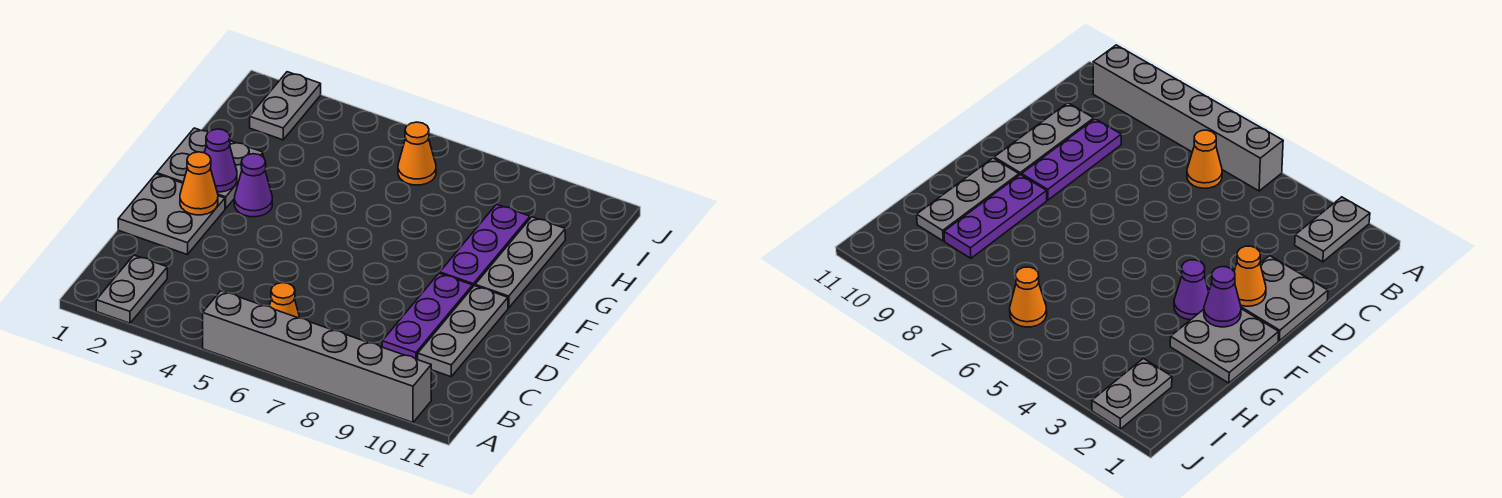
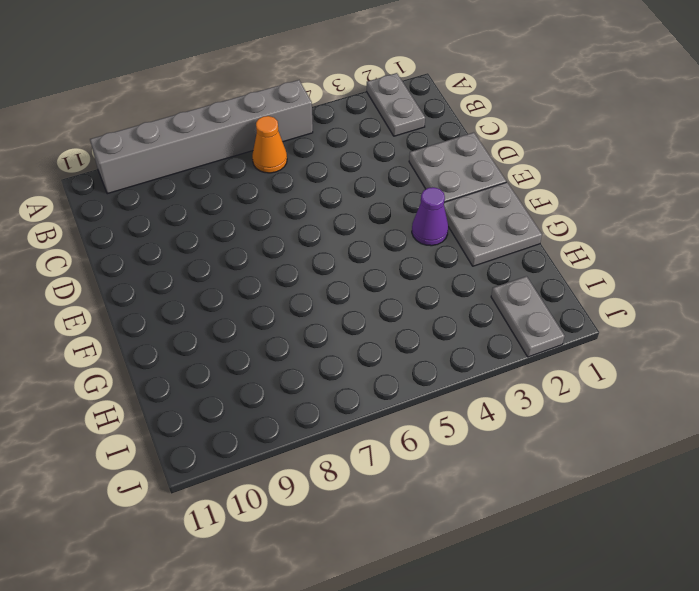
none -> purple 1x3 plate [382,273,473,360]
none -> grey 1x3 plate [418,286,508,377]
none -> purple 1x3 plate [440,204,530,286]

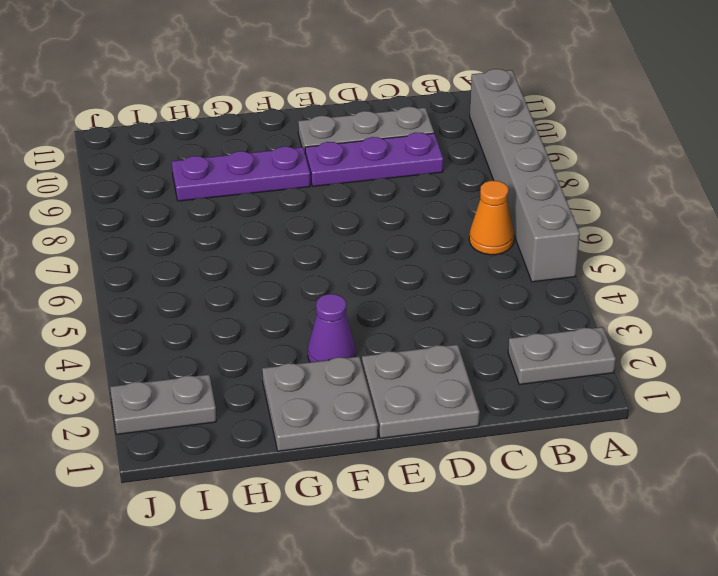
none -> grey 1x3 plate [475,217,565,308]
none -> orange 1x1 cone [398,122,436,185]
none -> orange 1x1 cone [180,152,218,215]

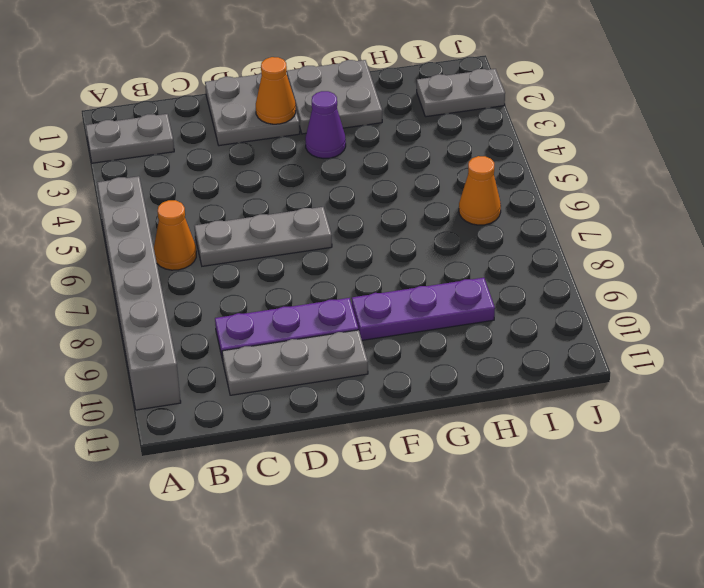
grey 1x3 plate [195,207,332,266] -> grey 1x3 plate moved to [475,217,565,308]
none -> purple 1x1 cone [204,129,237,192]

